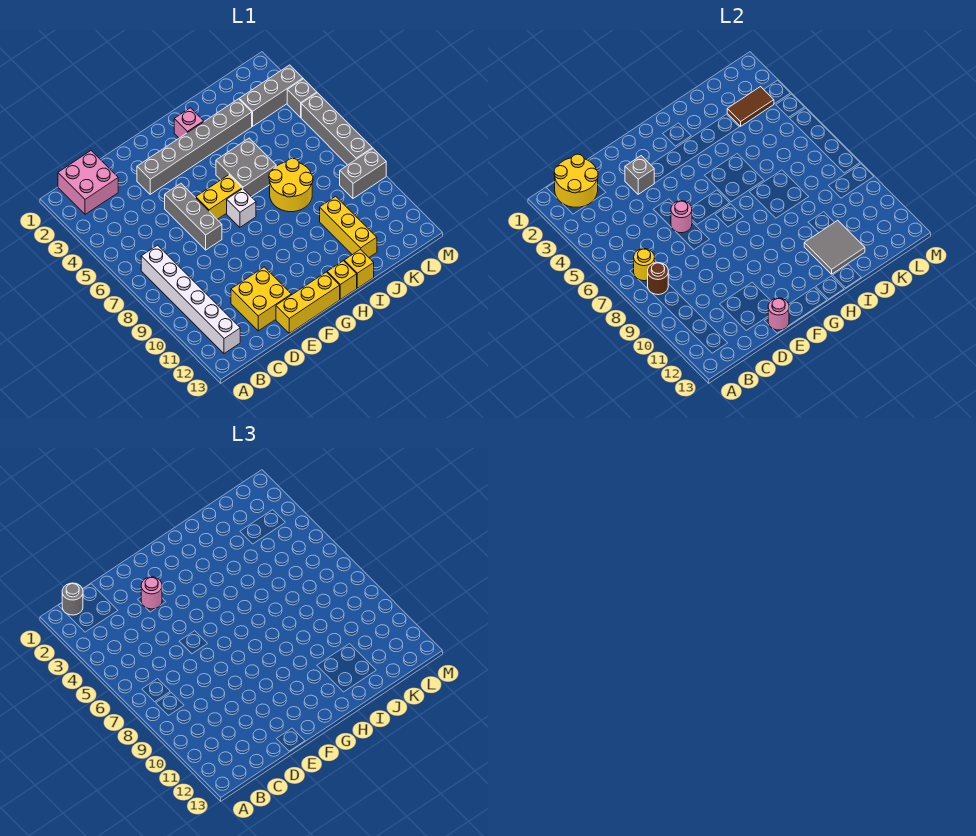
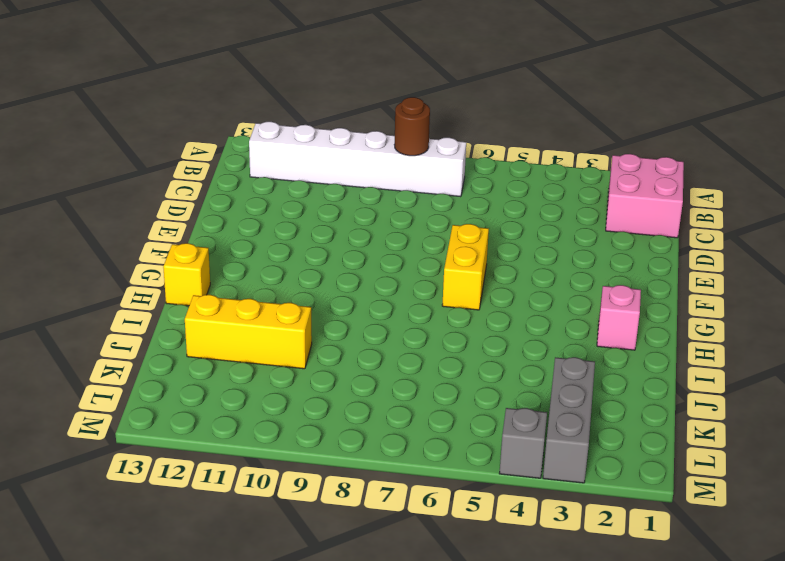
none -> yellow 2x2 brick [231,267,292,331]
none -> grey 1x6 brick [137,99,252,194]
none -> grey 1x3 brick [165,184,222,250]

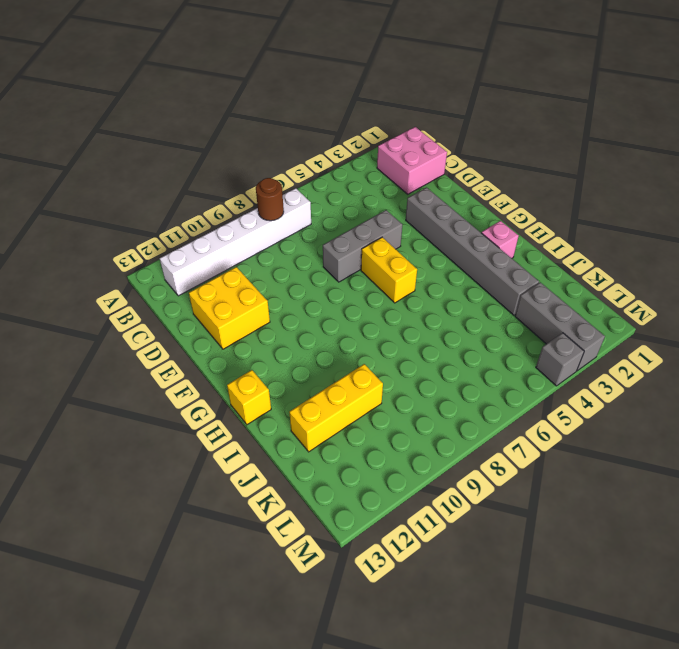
none -> yellow 1x3 brick [276,272,340,333]
none -> white 1x1 brick [227,189,256,227]
none -> grey 2x2 brick [216,138,276,197]

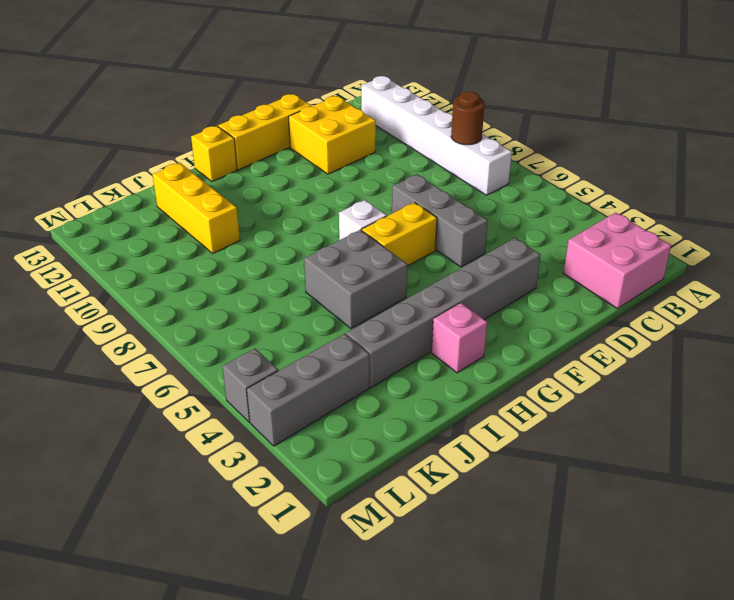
none -> yellow 2x2 round brick [269,158,313,212]
none -> yellow 1x1 brick [344,249,374,288]
none -> grey 1x2 brick [340,149,386,198]

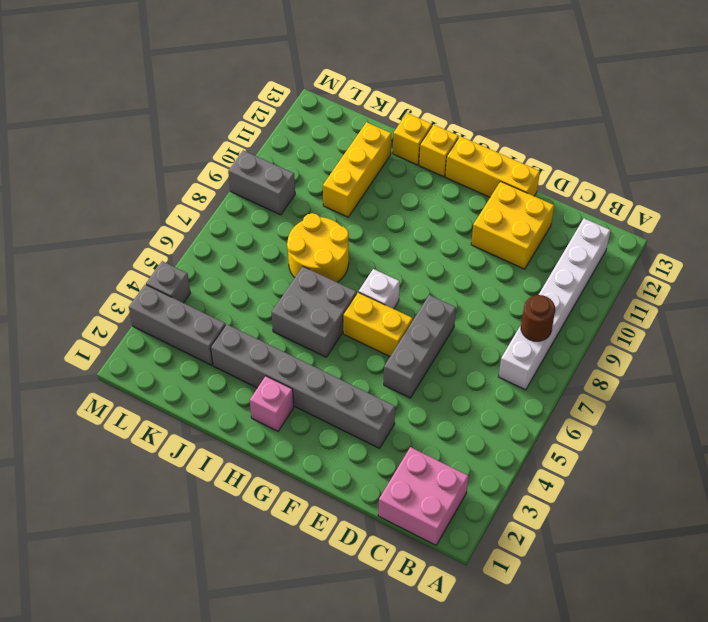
none -> grey 1x4 brick [301,93,372,165]
none -> yellow 2x2 round brick [554,154,598,207]
none -> yellow 1x1 round brick [634,249,655,281]

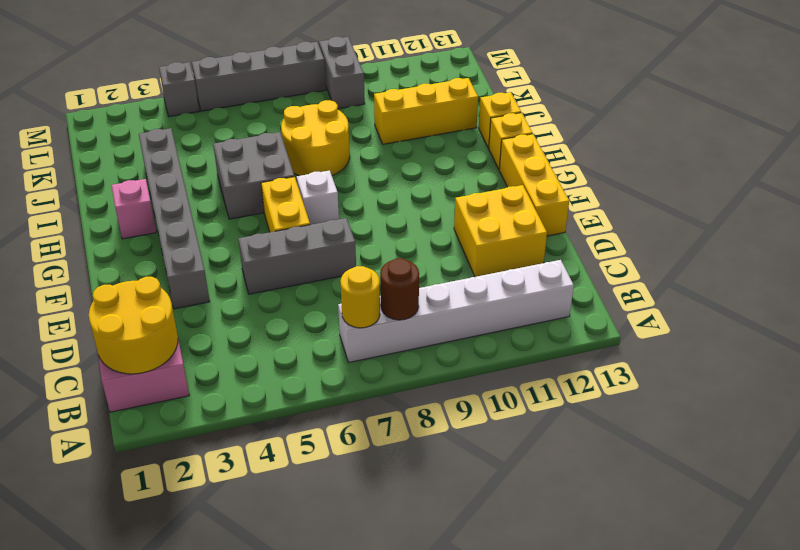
none -> grey 1x3 brick [239,65,303,126]
none -> grey 1x1 brick [625,156,654,194]
none -> pink 1x1 round brick [671,201,692,233]

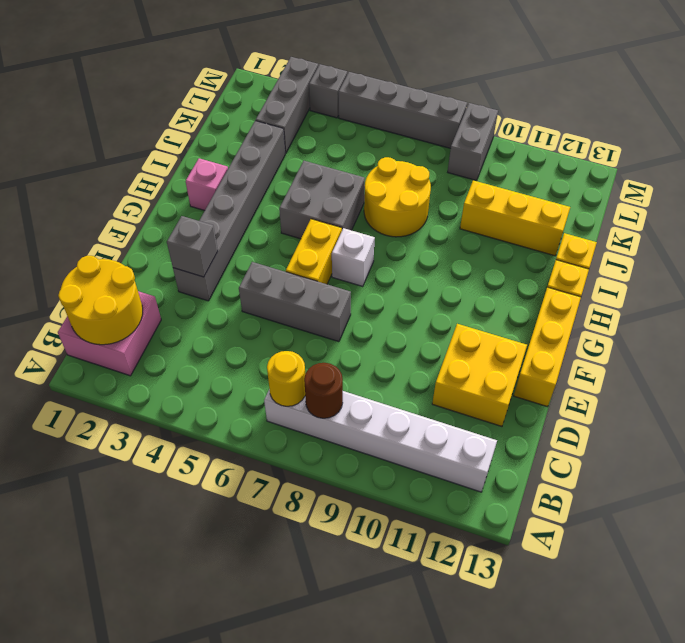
none -> pink 1x1 round brick [671,201,692,233]
none -> pink 1x1 round brick [768,298,789,330]
none -> grey 2x2 tile [804,220,865,274]

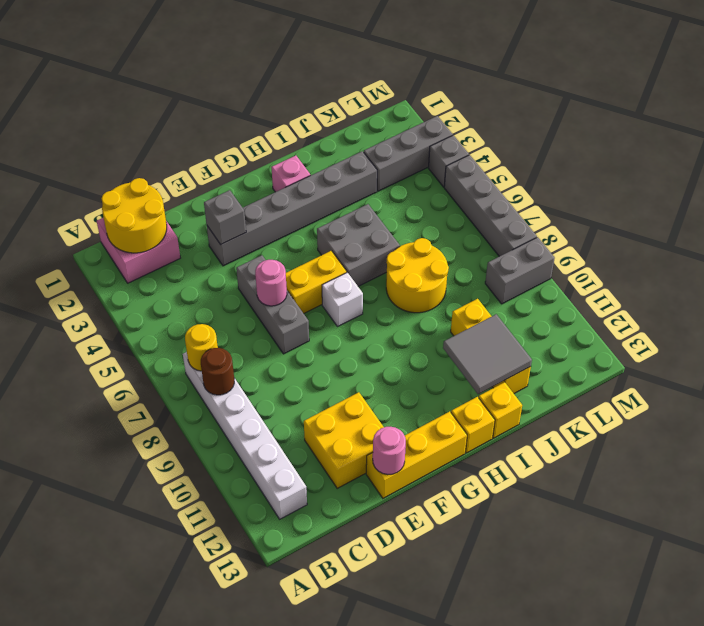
none -> brown 1x2 tile [727,87,774,126]
none -> grey 1x1 round brick [62,583,83,615]
none -> pink 1x1 round brick [141,577,162,609]

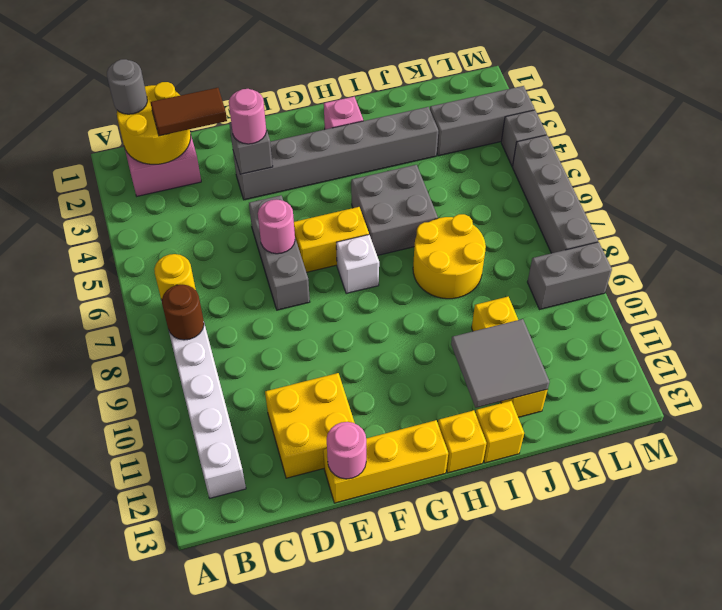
brown 1x2 tile [150,88,227,136] -> brown 1x2 tile moved to [727,87,774,126]

